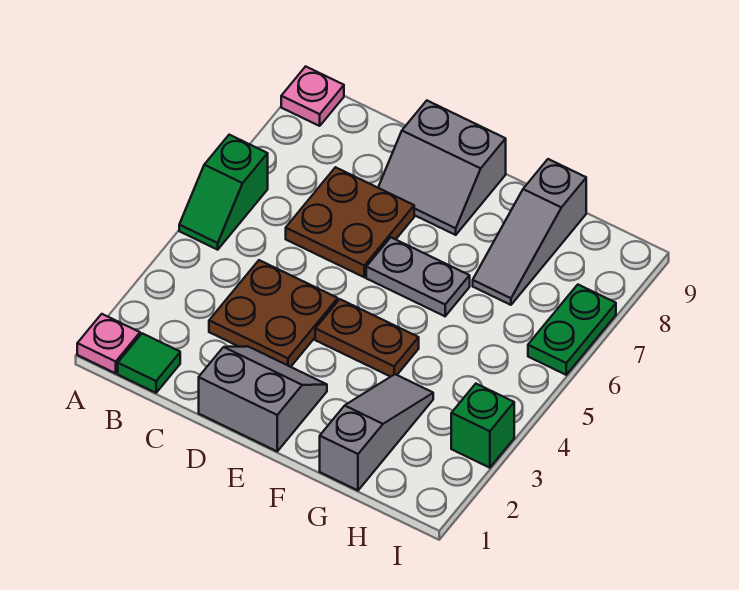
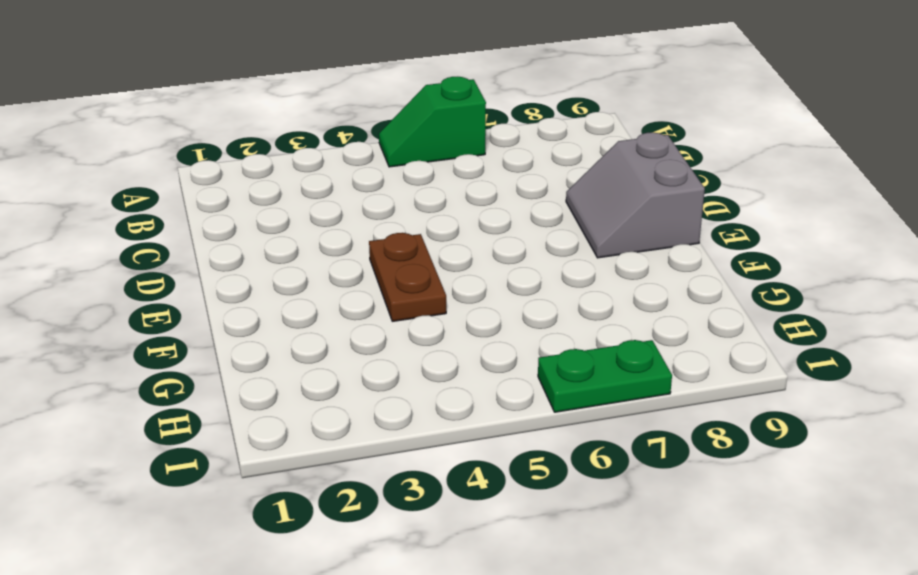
none -> pink 1x1 plate [77,314,140,373]
none -> pink 1x1 plate [281,66,344,126]
none -> green 1x1 tile [118,333,180,393]

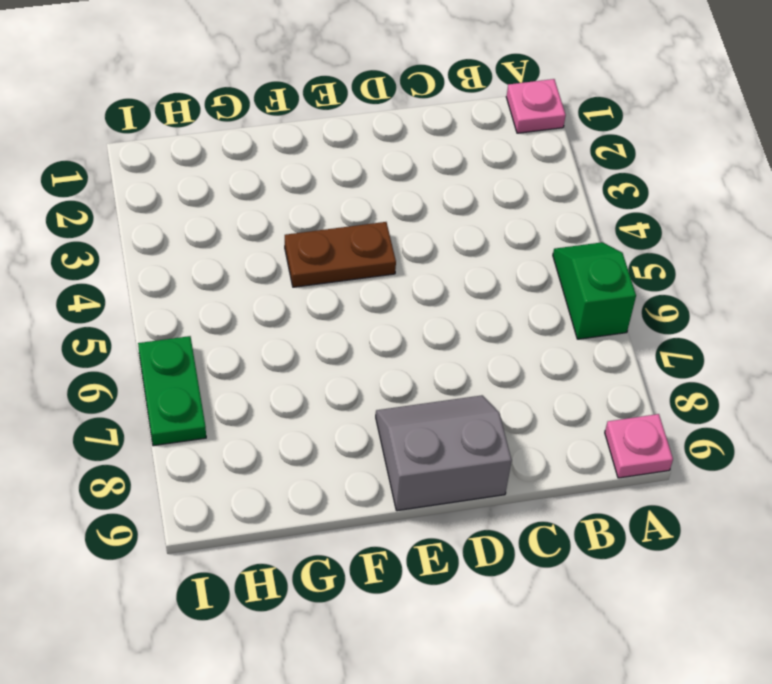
none -> green 1x1 tile [118,333,180,393]
none -> brown 2x2 plate [209,260,338,367]
none -> brown 2x2 plate [286,167,414,277]

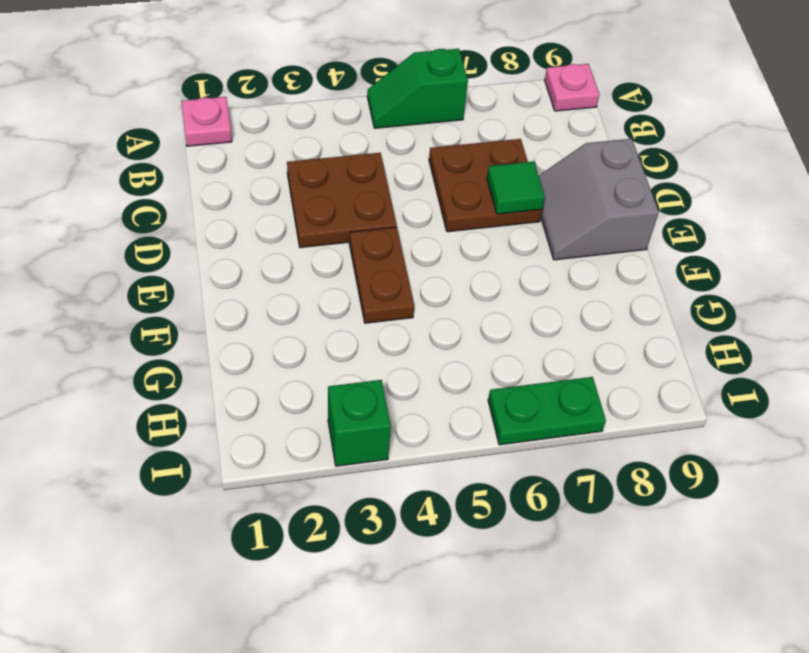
green 1x1 tile [487,161,545,214] -> green 1x1 tile moved to [118,333,180,393]
none -> grey 2x2 slope [199,346,327,451]
none -> grey 1x2 plate [366,237,470,316]
none -> grey 1x3 slope [320,374,433,490]

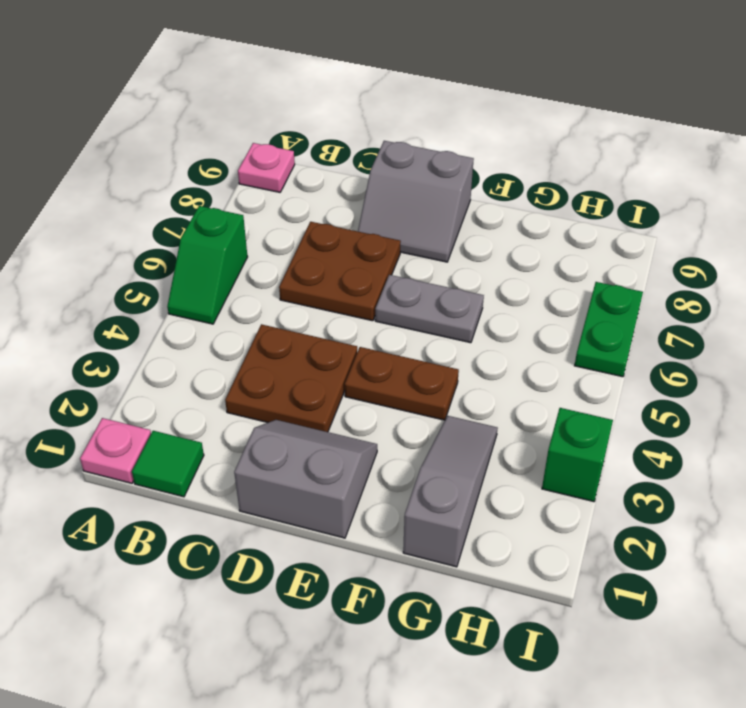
none -> grey 1x3 slope [473,159,586,305]

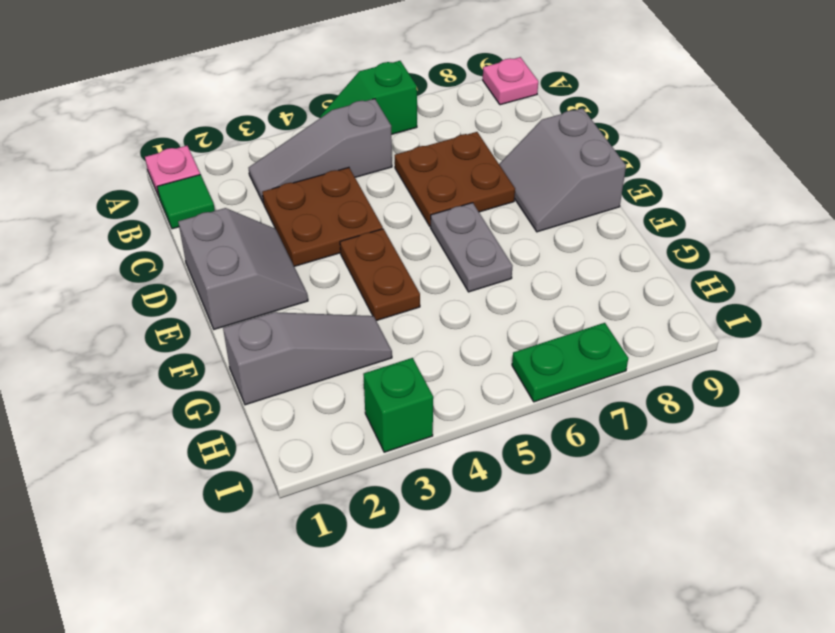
grey 1x3 slope [249,99,392,203] -> grey 1x3 slope moved to [473,159,586,305]

